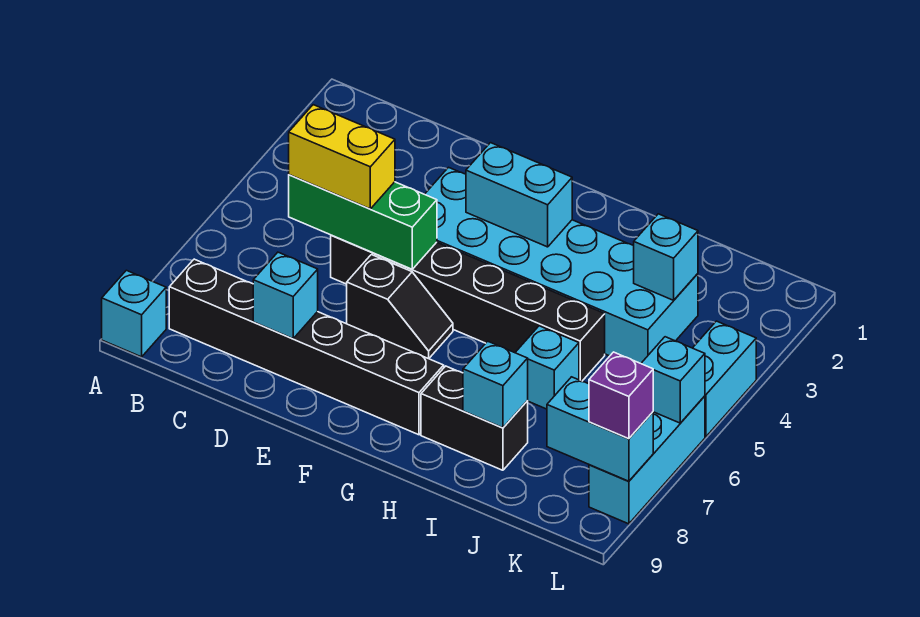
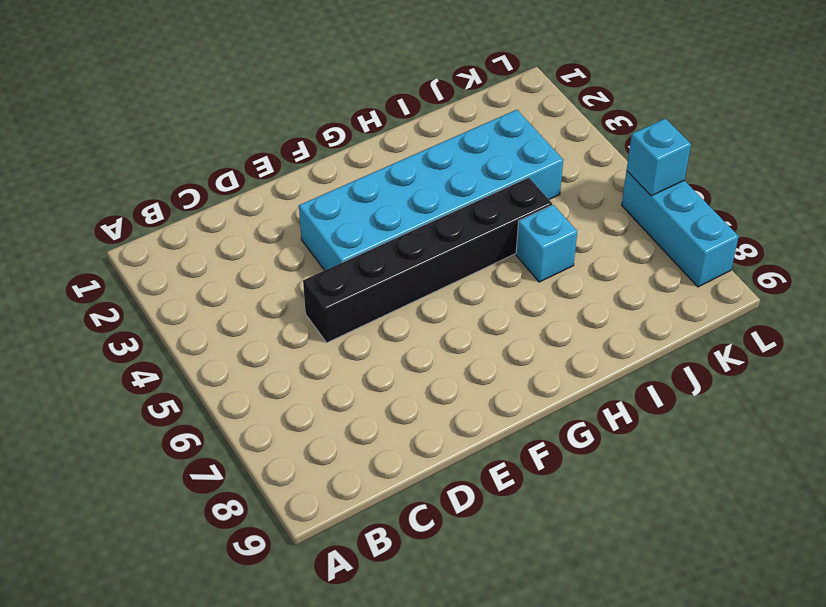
none -> cyan 1x1 brick [102,270,166,357]
none -> black 1x6 brick [169,259,444,435]
none -> black 1x2 slope [347,255,453,359]

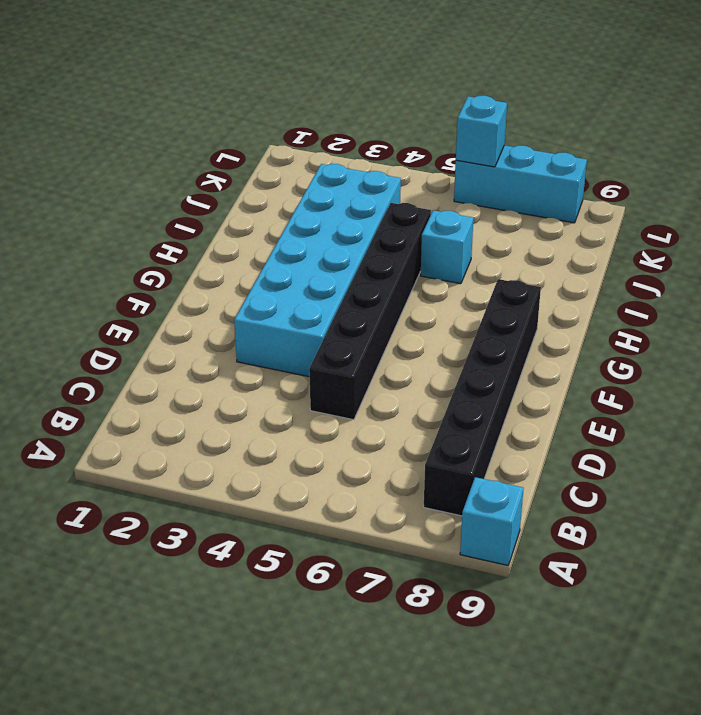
none -> black 1x2 slope [347,255,453,359]
none -> black 1x2 brick [421,366,528,470]
none -> cyan 1x2 brick [693,321,756,437]

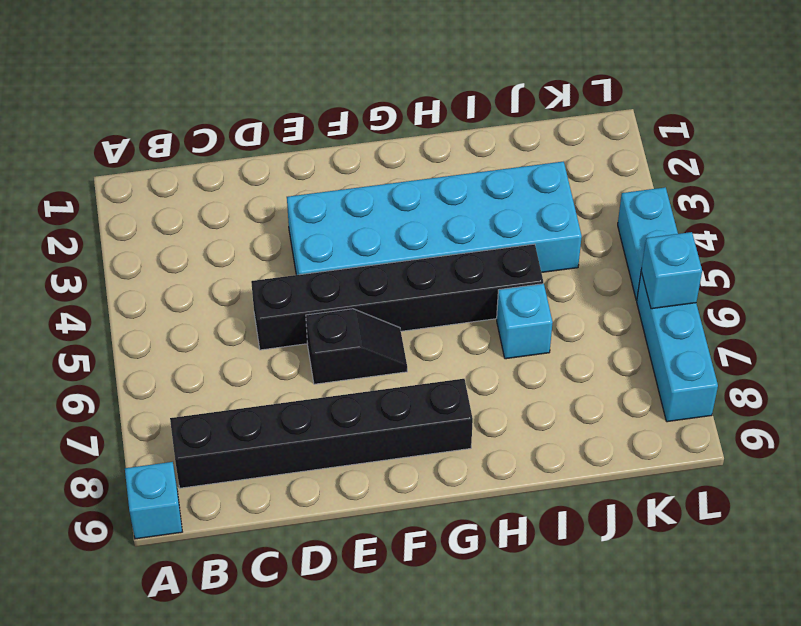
none -> black 1x2 brick [421,366,528,470]
none -> green 1x3 brick [289,175,437,269]
none -> cyan 1x1 brick [253,252,318,339]

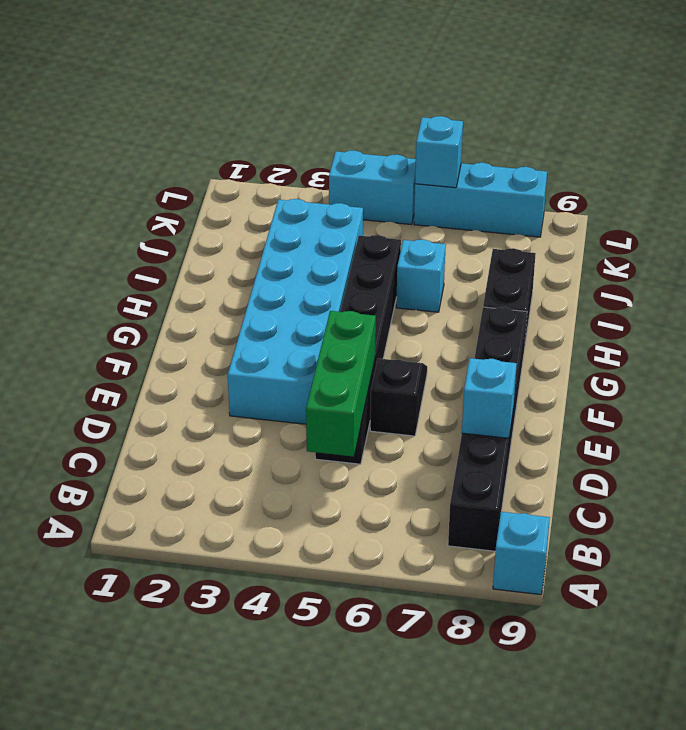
none -> cyan 1x2 brick [466,143,572,247]
none -> cyan 1x1 brick [463,341,528,428]
none -> cyan 1x1 brick [634,214,698,300]

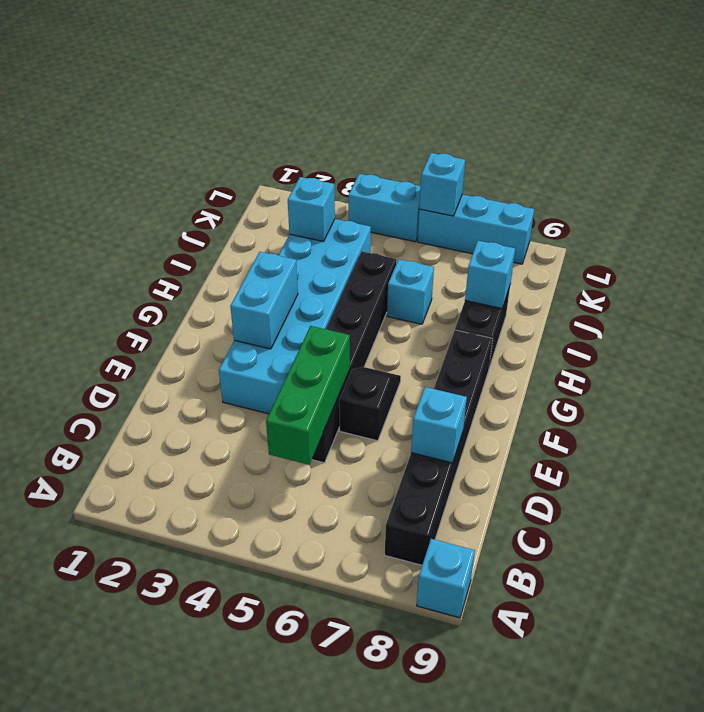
none -> cyan 1x2 brick [547,377,653,481]
none -> yellow 1x2 brick [289,105,395,209]
none -> purple 1x1 brick [589,352,653,439]

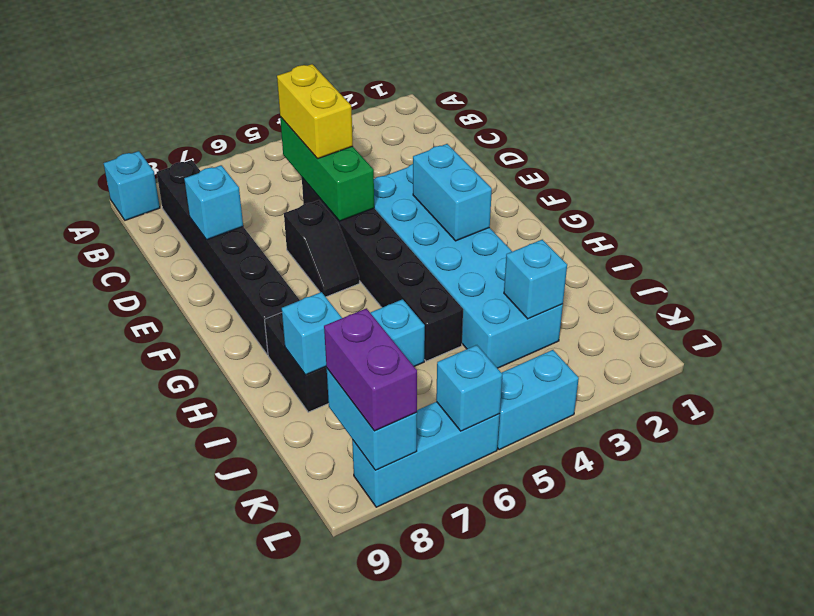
purple 1x2 brick [324,308,417,431] -> purple 1x1 brick [589,352,653,439]

